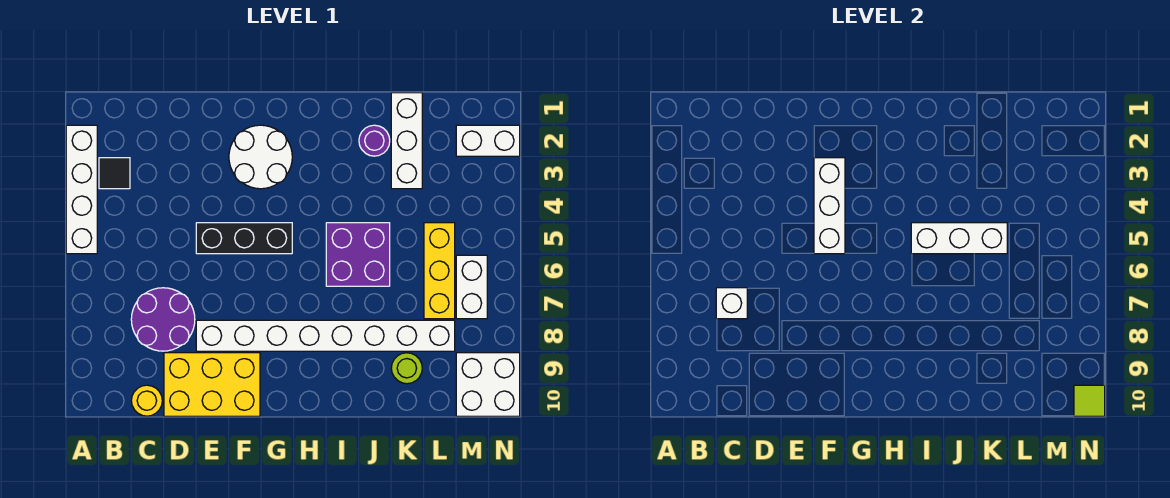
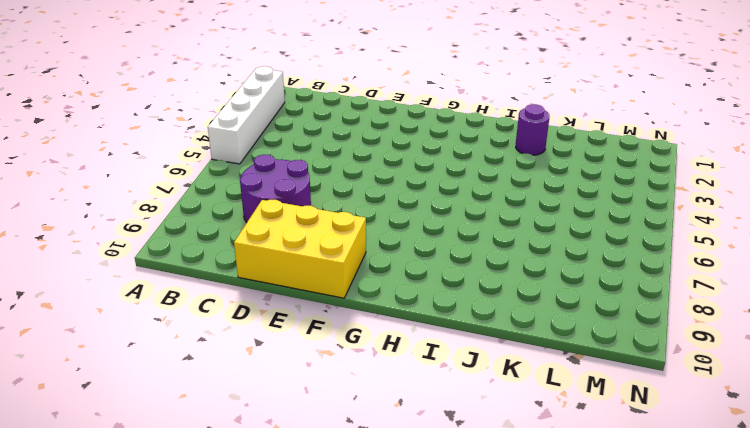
none -> black 1x1 tile [99,158,130,189]
none -> yellow 1x1 round brick [131,385,162,416]
none -> black 1x3 brick [196,223,292,254]

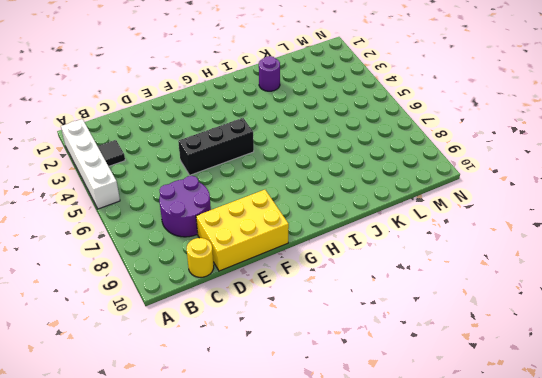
none -> white 1x8 brick [196,320,455,351]
none -> white 2x2 round brick [229,125,292,189]
none -> purple 2x2 brick [326,223,390,286]

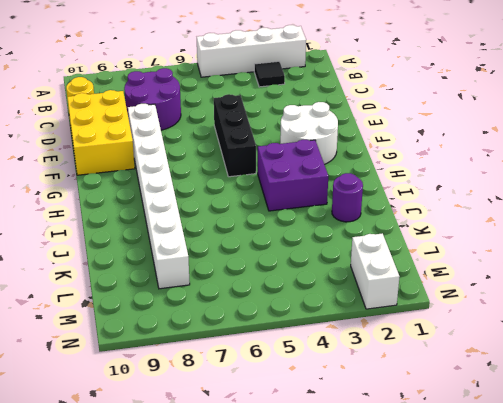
purple 2x2 brick [258,140,328,211] -> purple 2x2 brick moved to [326,223,390,286]
none -> white 1x3 brick [391,93,422,189]
none -> lime 1x1 round brick [391,353,422,384]
none -> yellow 1x3 brick [424,223,455,319]

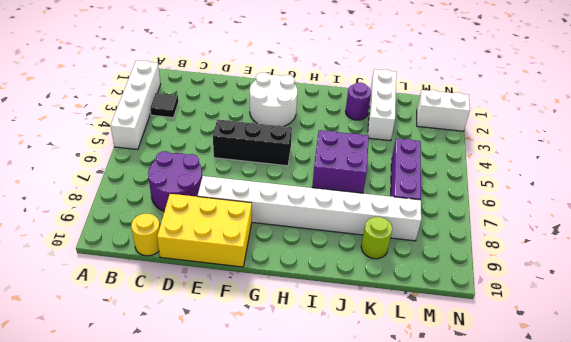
purple 1x3 brick [391,138,421,200] -> yellow 1x3 brick [424,223,455,319]
none -> white 1x2 brick [456,255,487,319]
none -> white 2x2 brick [456,353,520,416]
none -> white 1x1 brick [716,288,747,319]

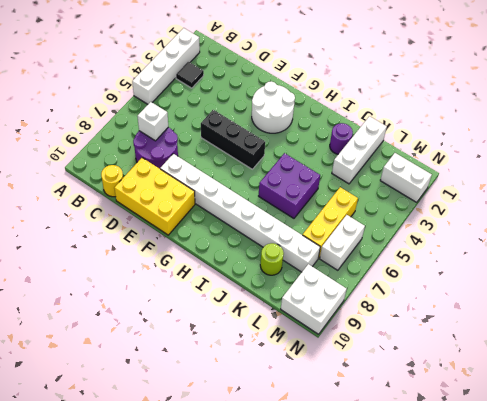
none -> white 1x3 brick [814,158,845,254]
none -> white 1x3 brick [911,223,1007,254]
none -> lime 1x1 tile [1074,385,1105,416]

